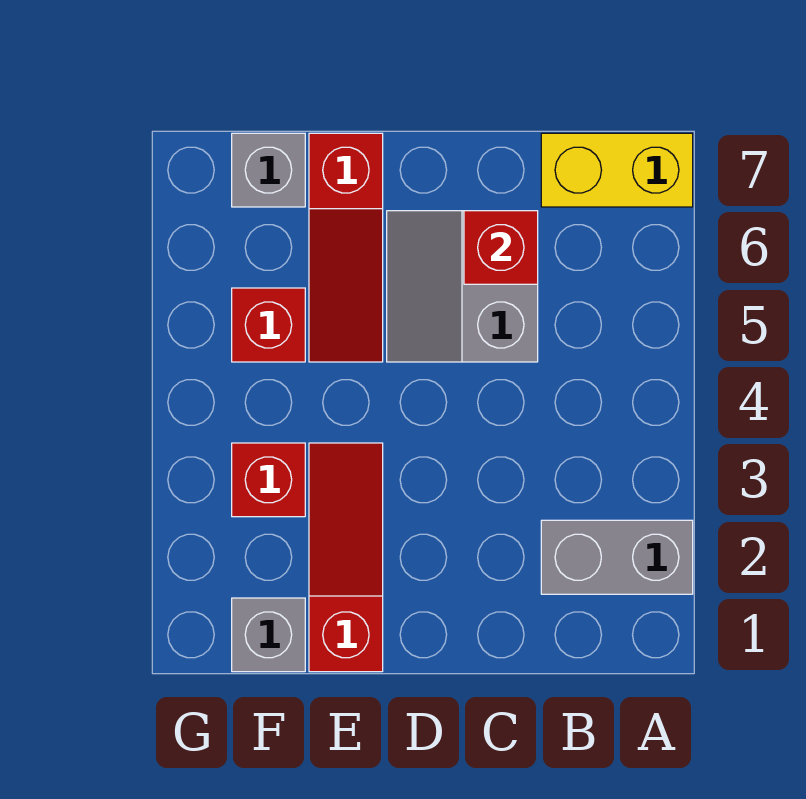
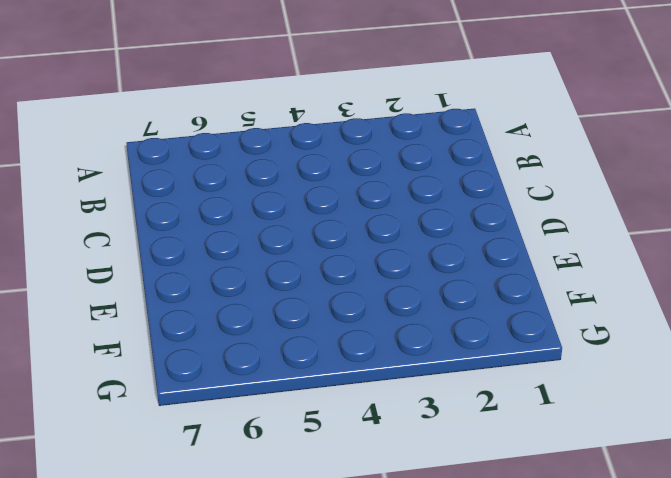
none -> grey 1x2 brick [541,520,693,594]
none -> yellow 1x2 brick [541,133,693,207]

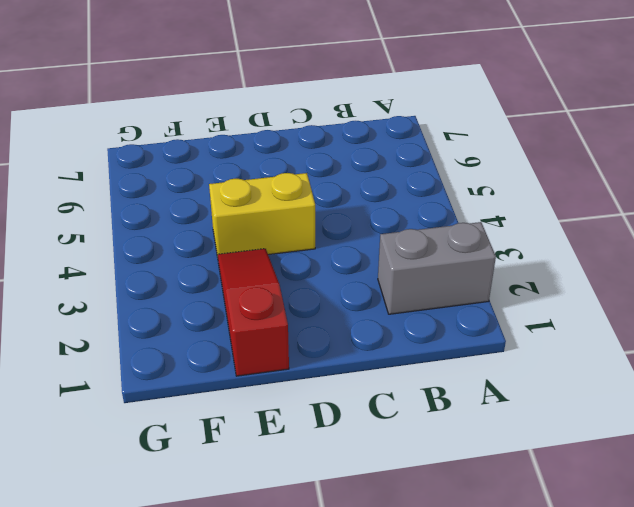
yellow 1x2 brick [209,173,315,257] -> yellow 1x2 brick moved to [541,133,693,207]
none -> grey 2x2 slope [387,211,538,362]
none -> red 1x3 slope [309,133,383,362]

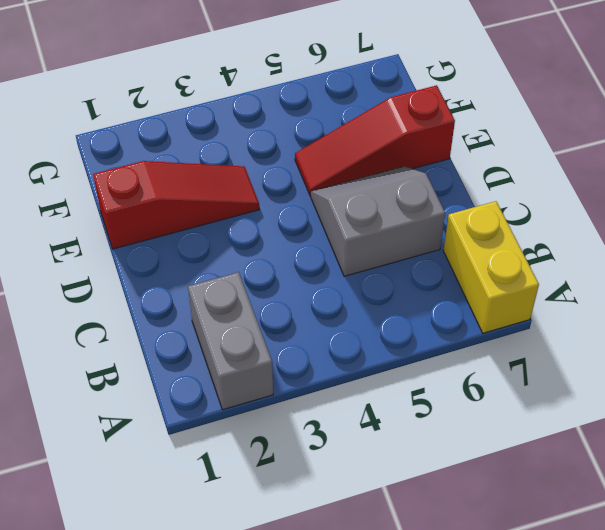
none -> grey 1x1 brick [232,598,305,672]
none -> red 1x1 brick [232,443,305,517]

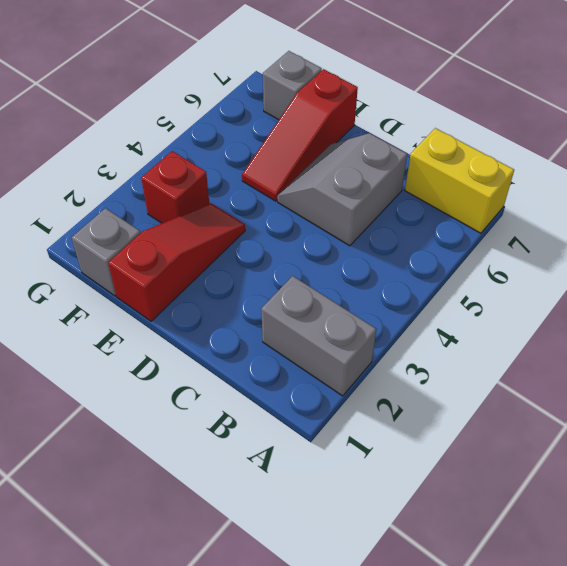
none -> red 1x1 brick [232,288,305,362]
none -> red 1x1 brick [464,211,538,284]

